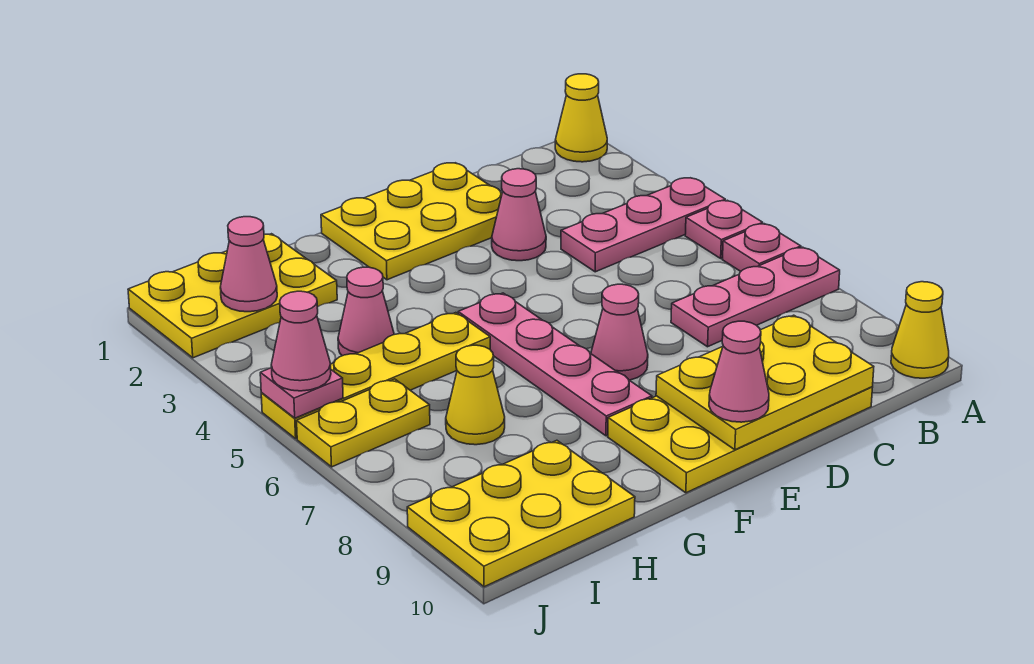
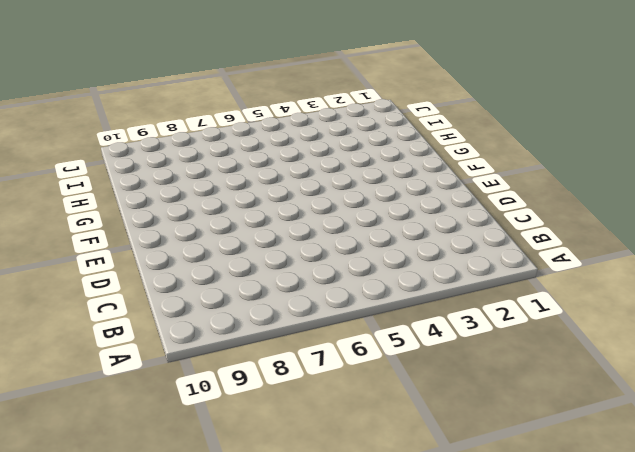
none -> yellow 1x1 cone [555,74,607,162]
none -> pink 1x3 plate [561,178,725,272]
none -> pink 1x1 plate [685,200,763,258]

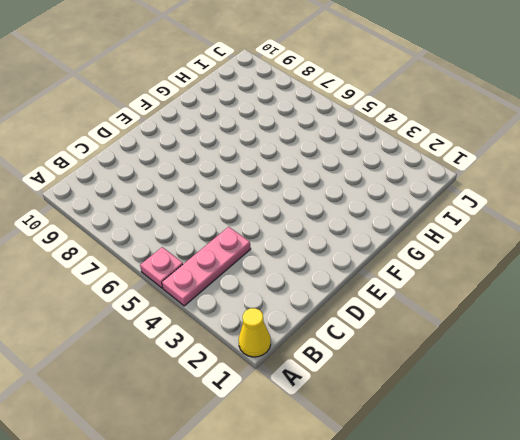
none -> pink 1x1 plate [722,224,801,271]
none -> pink 1x3 plate [671,247,840,347]
none -> yellow 1x1 cone [891,282,949,378]

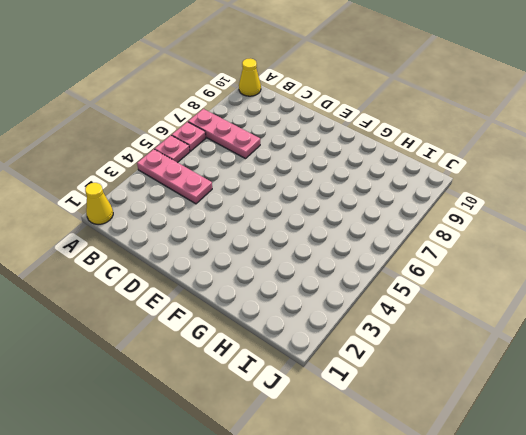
none -> yellow 2x4 plate [608,387,873,493]
none -> yellow 2x3 plate [321,163,502,280]
none -> pink 1x1 cone [492,169,546,261]

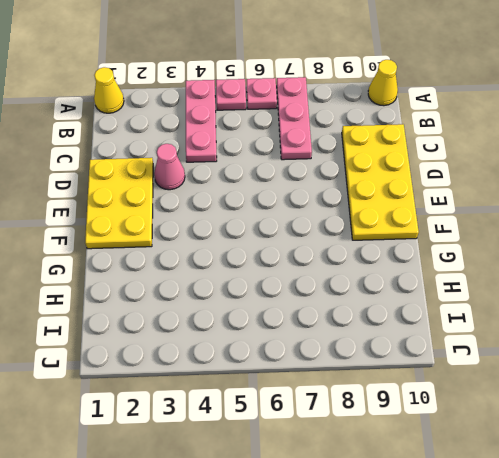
none -> pink 1x1 cone [591,284,648,380]
none -> pink 1x4 plate [458,293,652,436]
none -> yellow 1x4 plate [261,313,490,439]

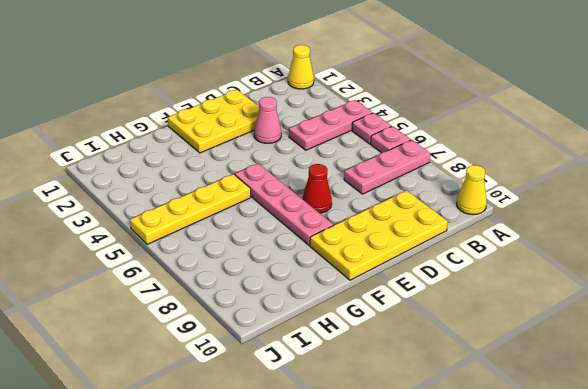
red 1x1 cone [302,164,332,213] -> pink 1x1 cone [591,284,648,380]
none -> yellow 2x3 plate [128,234,337,358]
none -> pink 1x1 cone [338,267,394,356]
none -> yellow 1x1 cone [446,345,505,445]

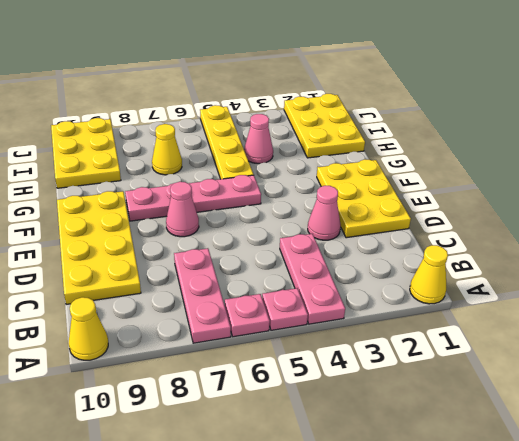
none -> yellow 1x2 plate [297,379,430,467]
none -> yellow 2x3 plate [656,315,874,450]
none -> pink 1x1 cone [220,217,277,312]

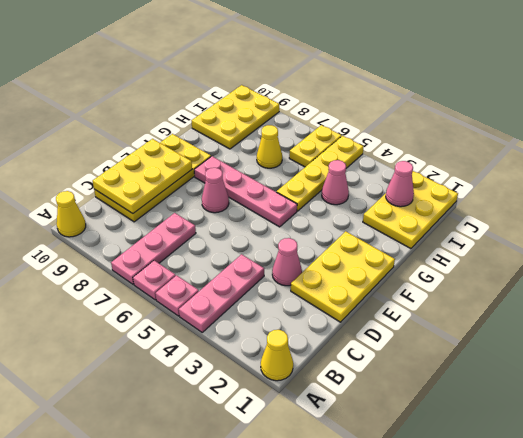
none -> pink 1x1 plate [260,368,343,418]
none -> pink 1x1 cone [709,321,769,422]
none -> pink 1x1 cone [271,291,331,391]

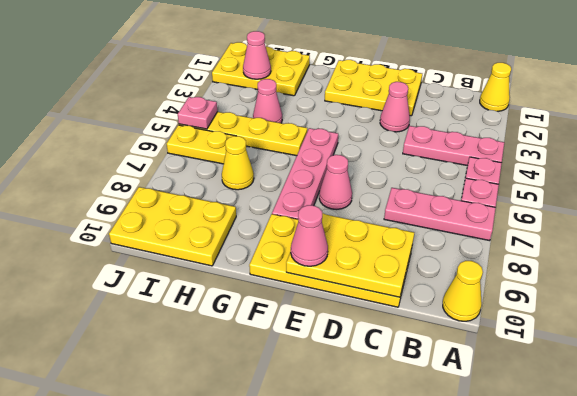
none -> pink 1x1 cone [271,291,331,391]

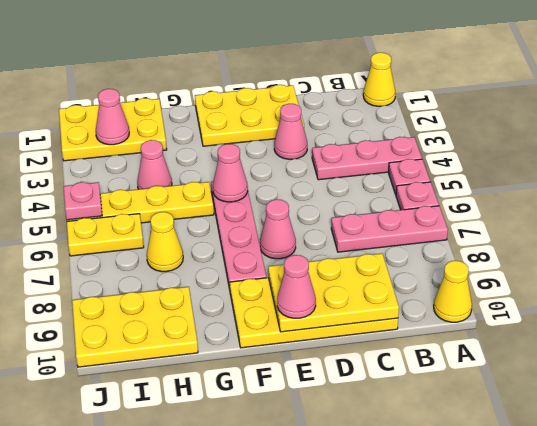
pink 1x1 cone [213,144,248,202] -> pink 1x1 cone moved to [271,291,331,391]

